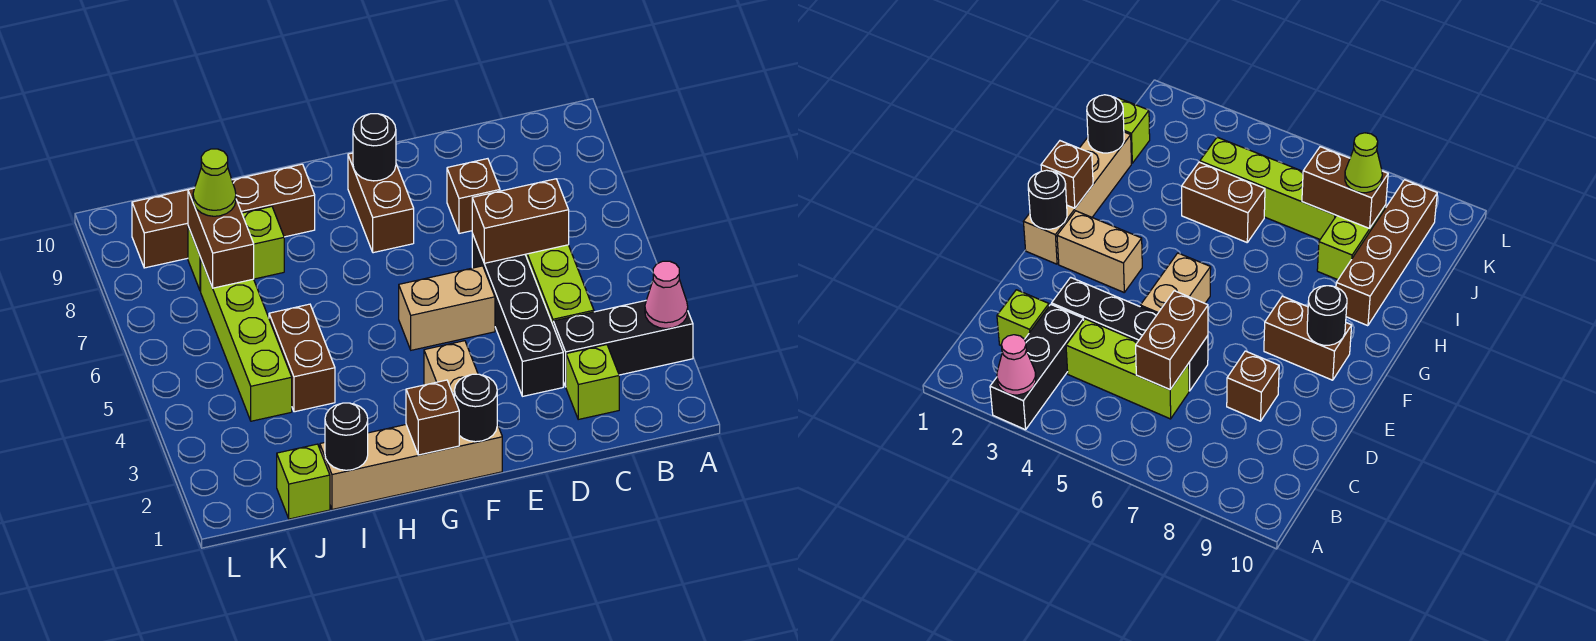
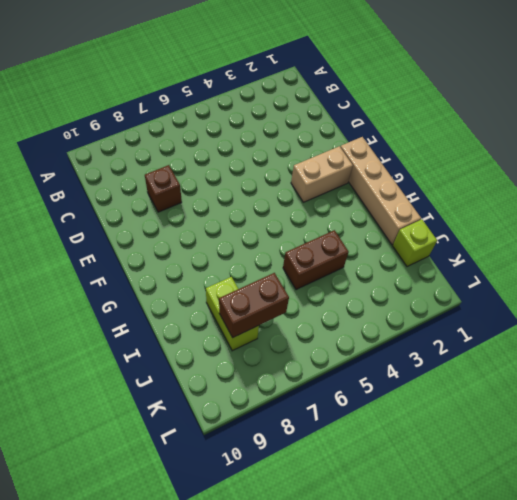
none -> black 1x3 brick [553,301,693,387]
none -> lime 1x1 brick [566,345,619,419]
none -> lime 1x3 brick [525,245,594,324]

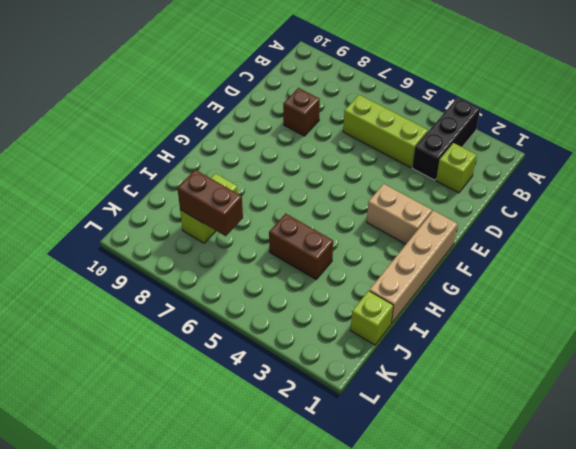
none -> black 1x4 brick [472,234,563,396]
none -> tan 1x2 brick [399,266,495,350]
none -> brown 1x2 brick [348,153,414,253]

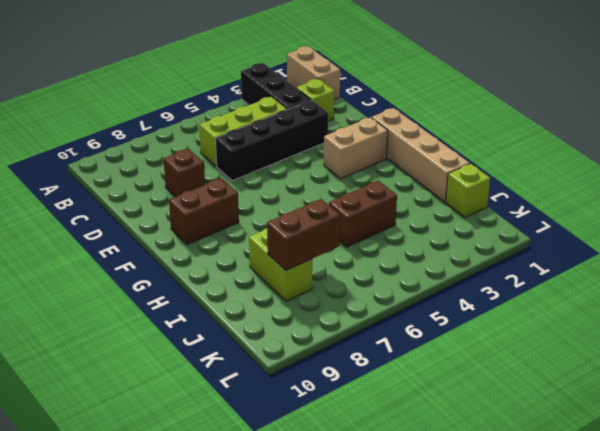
tan 1x2 brick [287,46,340,99] -> tan 1x2 brick moved to [399,266,495,350]
none -> brown 1x4 brick [132,164,315,268]
none -> lime 1x4 brick [201,260,292,421]
none -> pink 1x1 cone [645,261,688,329]

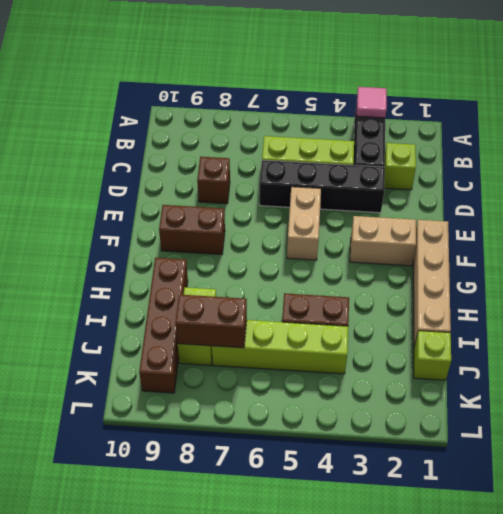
pink 1x1 tile [357,87,387,118] -> pink 1x1 cone [645,261,688,329]
none -> brown 1x2 brick [472,179,569,263]
none -> black 1x1 round brick [454,374,497,442]
none -> black 1x1 round brick [353,114,396,181]

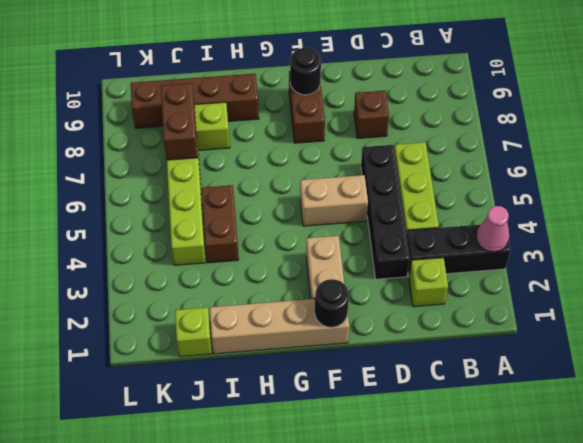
none -> brown 1x2 brick [472,179,569,263]
none -> brown 1x1 brick [406,380,459,455]
none -> black 1x1 round brick [325,403,368,470]

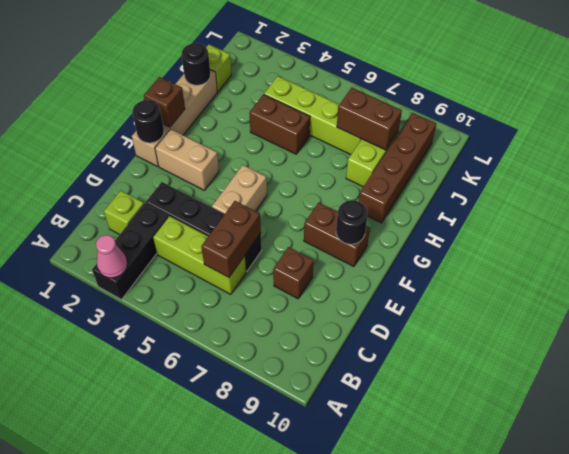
none -> lime 1x1 cone [193,149,236,216]

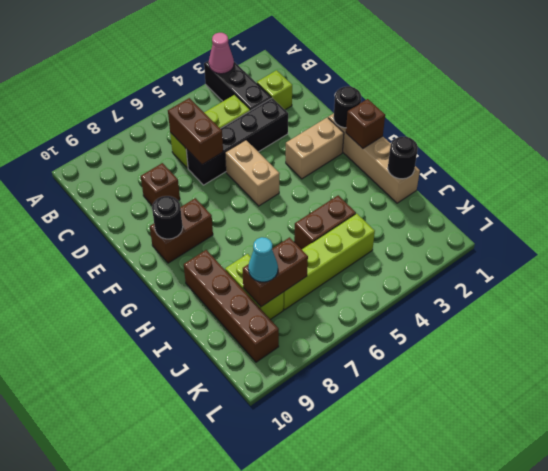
cyan 1x1 cone [248,237,278,282] -> lime 1x1 cone [193,149,236,216]
none -> lime 1x1 brick [277,444,330,519]

